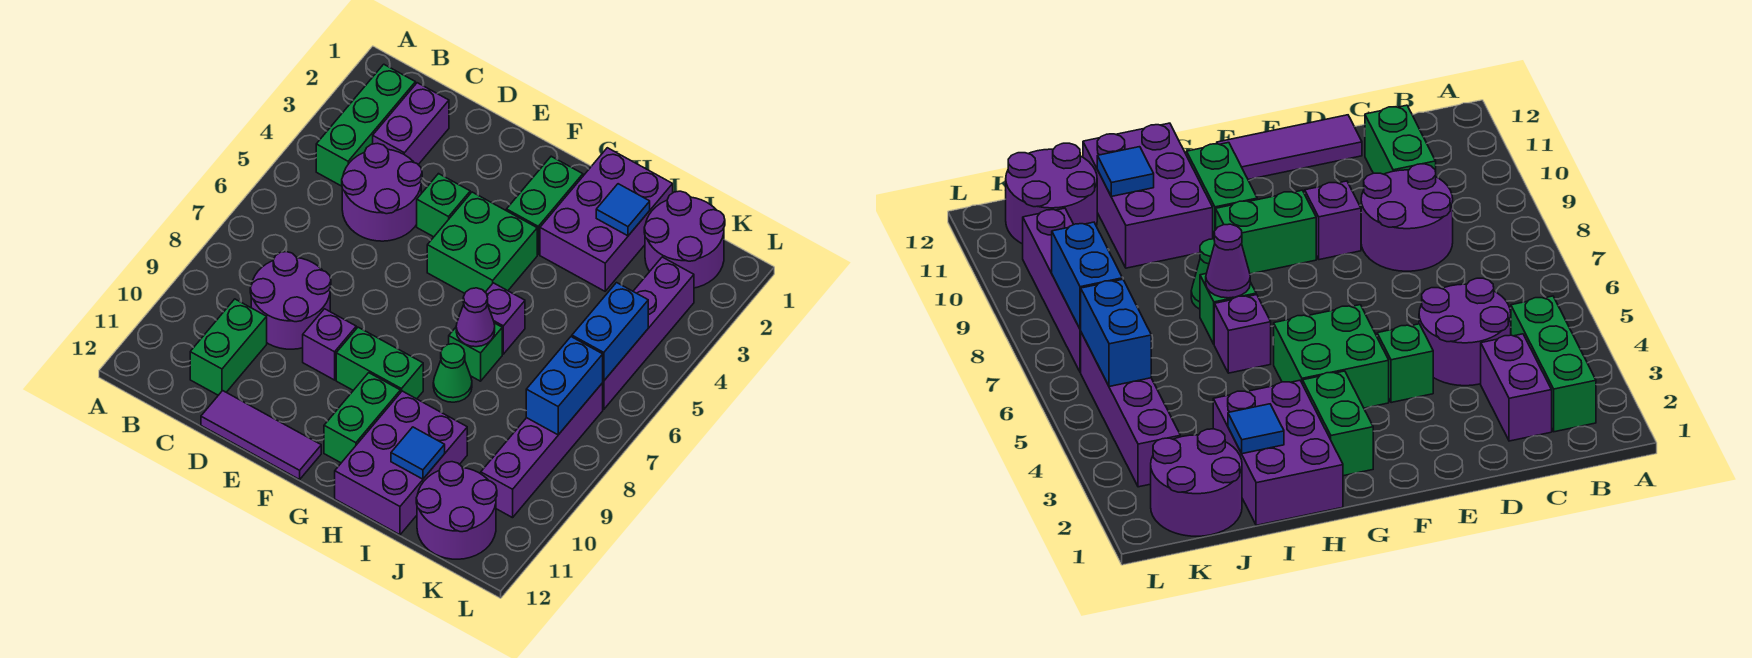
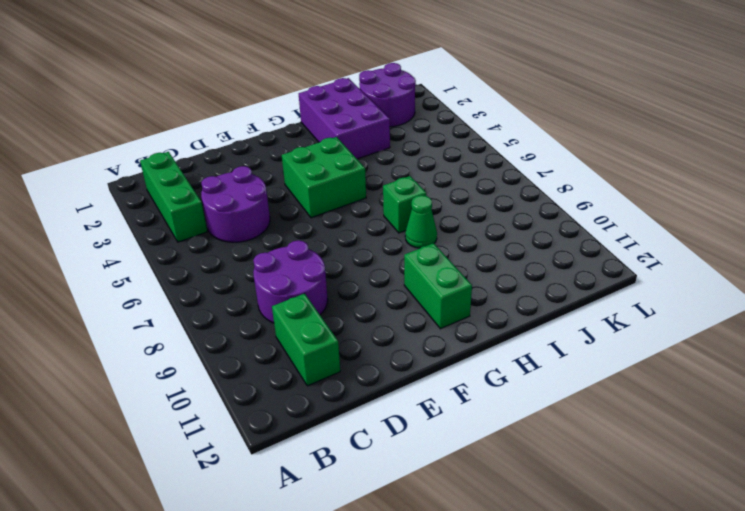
none -> purple 1x2 brick [373,83,449,165]
none -> purple 1x3 tile [201,391,321,480]
none -> green 1x1 brick [417,174,470,237]

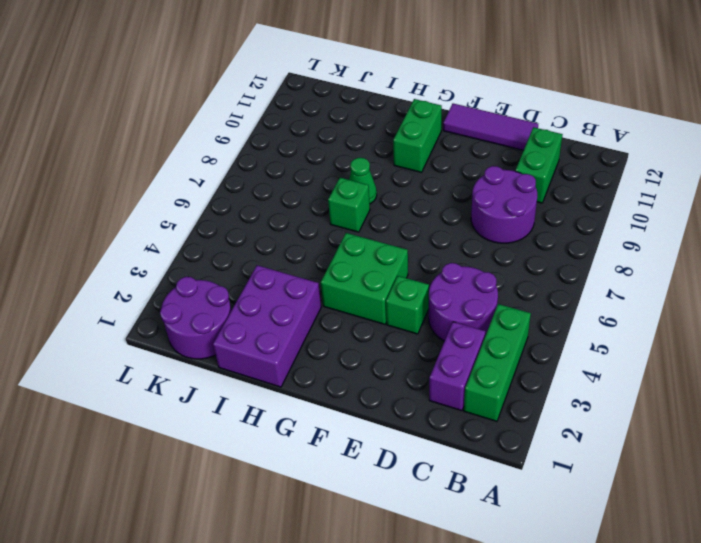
none -> purple 1x1 brick [303,309,356,380]
none -> green 1x2 brick [336,327,423,399]
none -> green 1x2 brick [506,156,583,254]

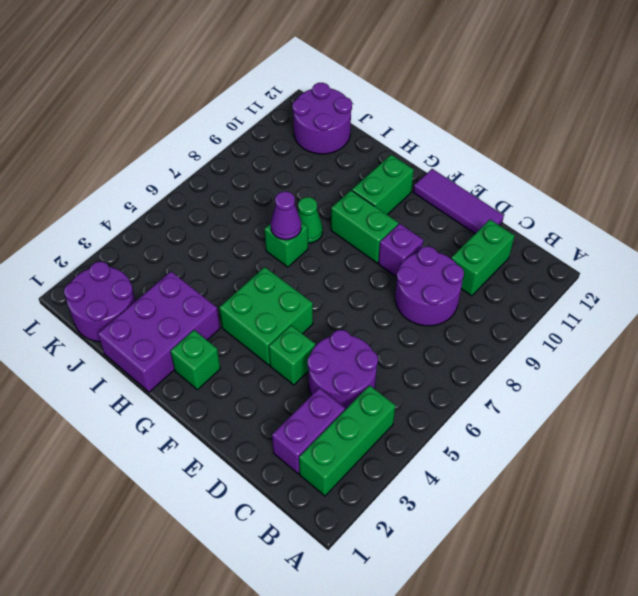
green 1x1 brick [170,330,220,390] -> green 1x2 brick [506,156,583,254]
none -> purple 1x1 brick [485,283,525,354]
none -> purple 2x3 brick [335,391,467,535]
none -> purple 1x4 brick [603,257,694,409]

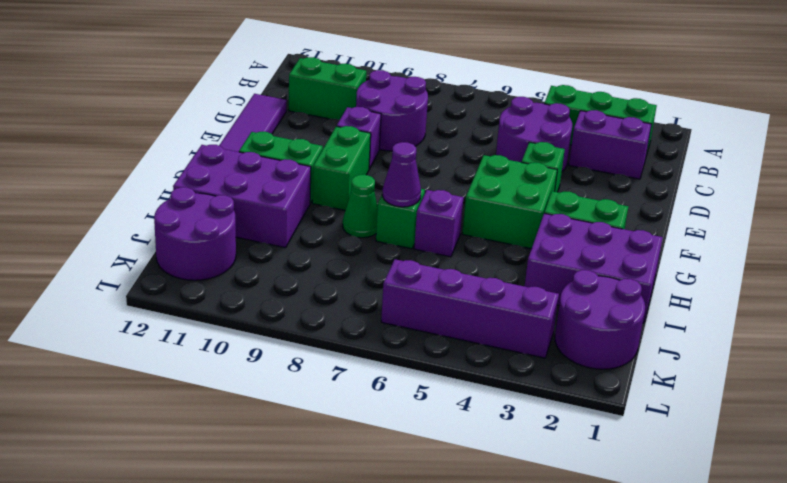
none -> purple 1x4 brick [481,383,603,518]
none -> blue 1x1 tile [596,184,650,236]
none -> blue 1x1 tile [391,427,445,479]

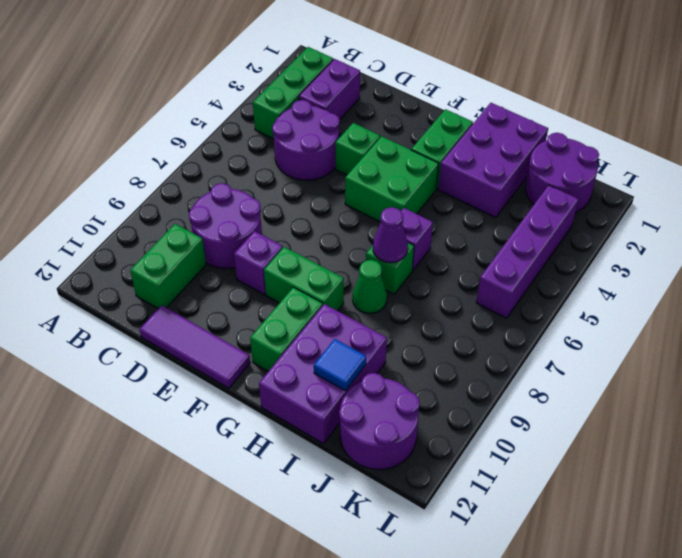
none -> purple 1x4 brick [481,383,603,518]
none -> blue 1x1 tile [596,184,650,236]
none -> blue 1x2 brick [572,283,648,381]

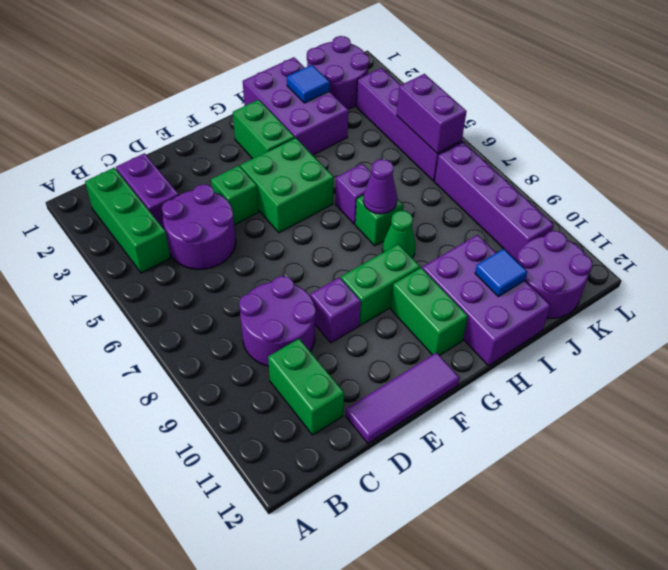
purple 1x2 brick [397,74,467,153] -> blue 1x2 brick [572,283,648,381]
none -> blue 1x2 brick [526,337,603,435]

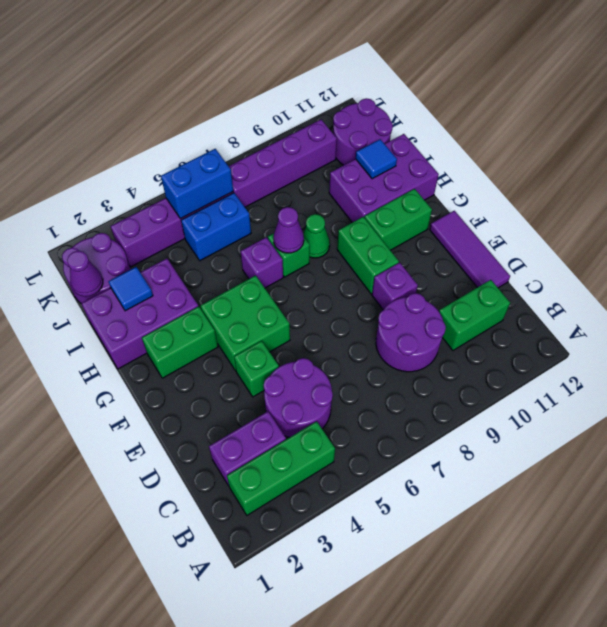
purple 1x1 cone [67,251,103,297] -> none
blue 1x2 brick [181,193,251,261] -> blue 1x2 brick moved to [526,337,603,435]

